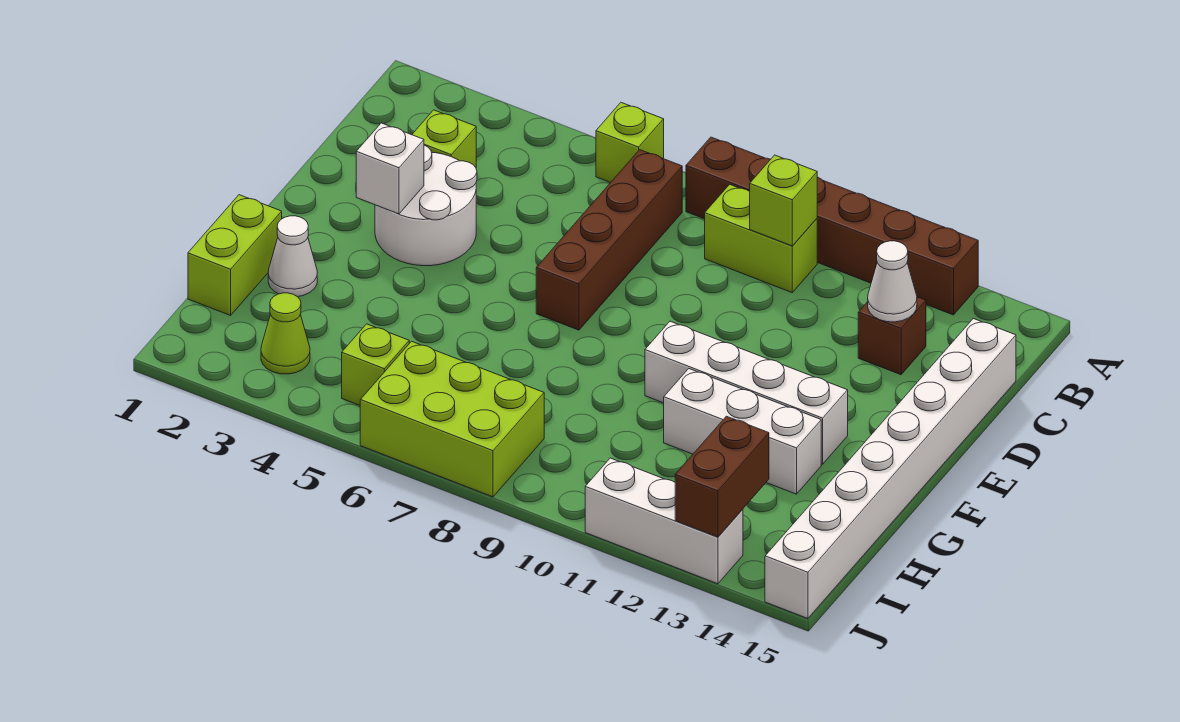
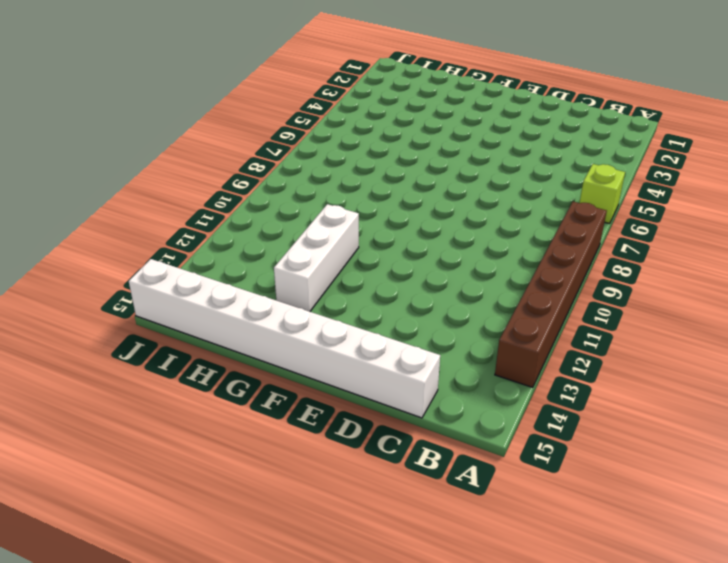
none -> brown 1x4 brick [536,150,683,330]
none -> lime 1x2 brick [705,184,817,292]
none -> lime 1x1 brick [412,110,476,167]

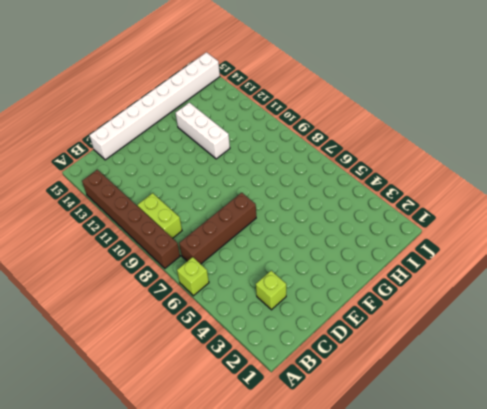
none -> brown 1x1 brick [858,297,926,375]
none -> white 2x2 round brick [375,145,477,266]
none -> white 1x4 brick [645,321,848,464]

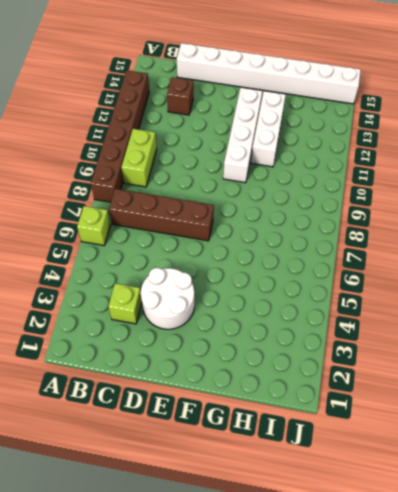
none -> lime 1x2 brick [188,195,282,315]
none -> white 1x1 cone [268,216,317,297]
none -> lime 1x1 cone [261,293,310,374]

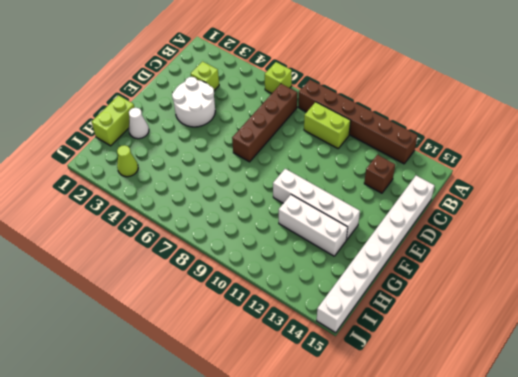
none -> lime 1x1 brick [342,324,409,405]
none -> lime 2x3 brick [360,341,544,497]
none -> white 1x3 brick [585,458,743,584]

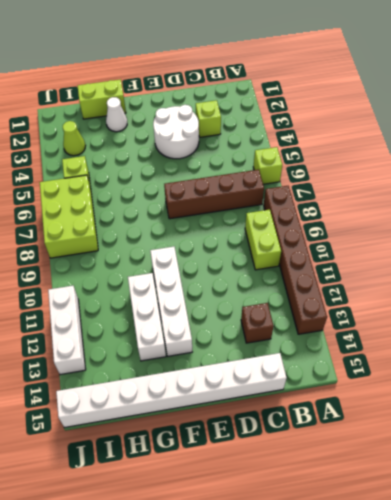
none -> lime 1x1 brick [750,155,817,246]
none -> white 1x1 cone [868,241,917,322]
none -> white 1x1 brick [356,123,424,214]

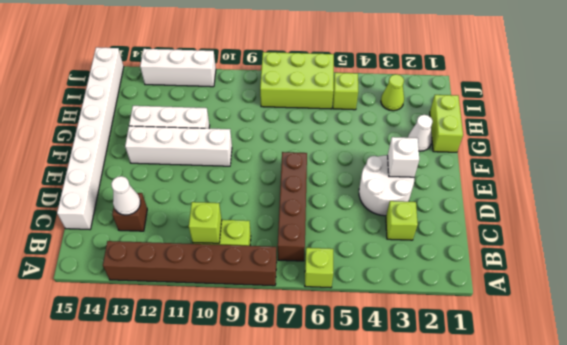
none -> brown 1x2 brick [675,416,769,537]

